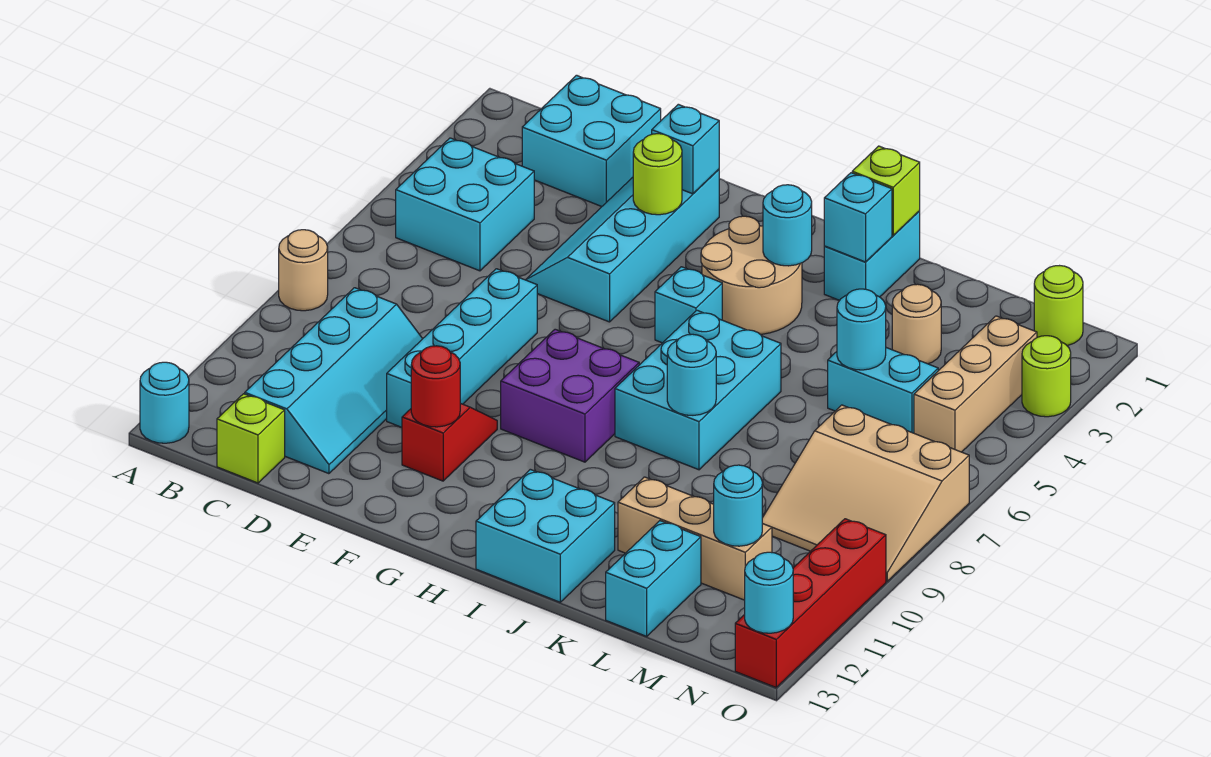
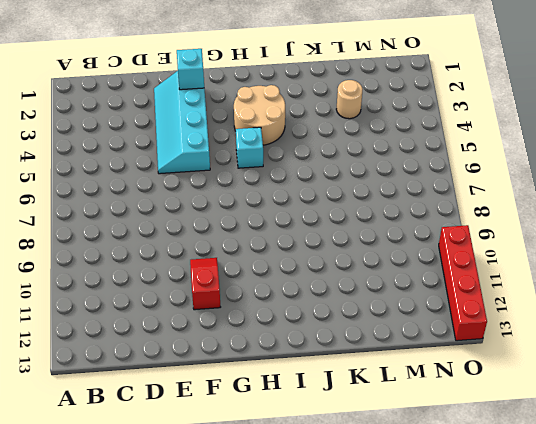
none -> tan 1x1 round brick [279,230,328,311]
none -> cyan 1x1 round brick [140,362,189,443]
none -> cyan 2x2 brick [396,138,534,271]
none -> cyan 2x2 brick [522,75,661,206]

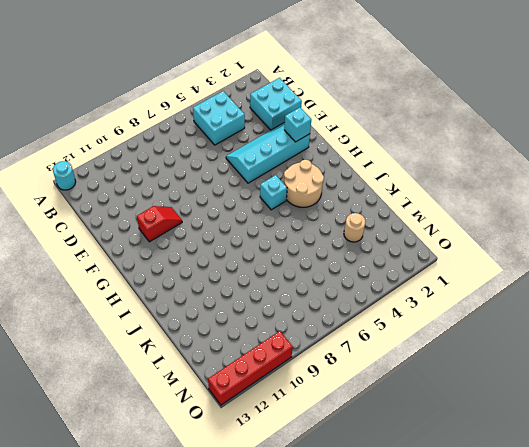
none -> tan 1x1 round brick [279,230,328,311]
none -> cyan 2x4 slope [245,288,422,474]
none -> lime 1x1 brick [217,394,285,483]
none -> cyan 1x4 brick [387,269,537,427]

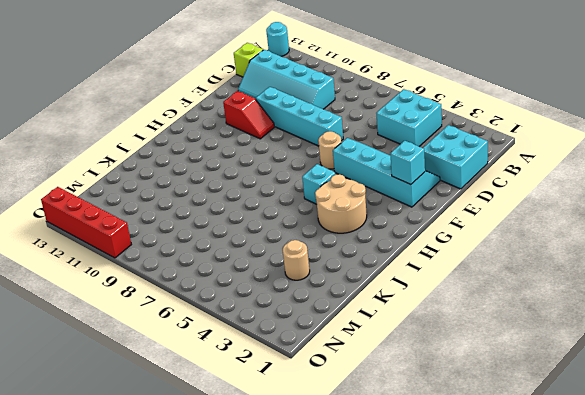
tan 1x1 round brick [318,131,342,169] -> tan 1x1 round brick moved to [279,230,328,311]
none -> purple 2x2 brick [501,329,639,462]
none -> cyan 2x3 brick [615,310,781,470]
none -> cyan 2x2 brick [476,469,615,602]
none -> cyan 1x2 brick [824,211,920,300]

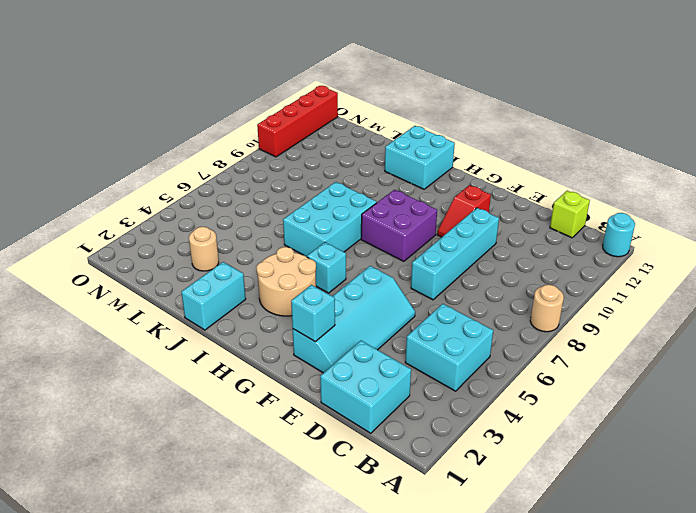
none -> cyan 2x4 slope [245,288,422,474]
none -> tan 1x3 brick [618,477,772,600]
none -> cyan 1x2 brick [828,348,938,433]
none -> cyan 1x2 brick [606,521,701,636]

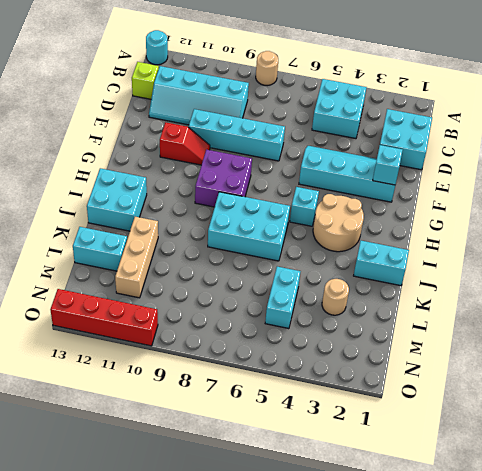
none -> tan 3x3 slope [762,405,969,581]
none -> lime 1x1 round brick [1034,266,1083,346]
none -> tan 1x3 brick [914,316,1037,452]
none -> lime 1x1 round brick [1022,336,1071,417]

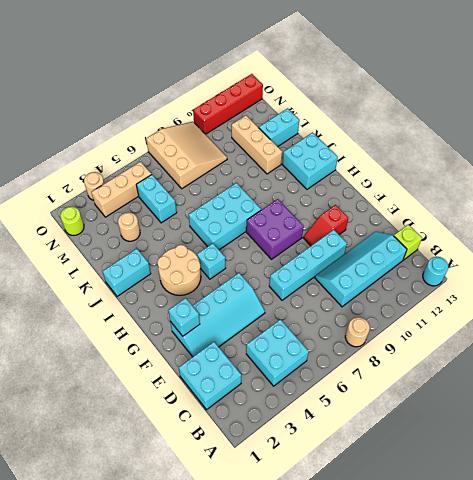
tan 1x1 round brick [84,172,104,200] -> lime 1x1 round brick [1022,336,1071,417]
none -> lime 1x1 round brick [633,134,682,215]
none -> red 1x1 round brick [411,346,460,427]
none -> cyan 1x1 round brick [763,185,812,266]
none -> lime 1x1 brick [852,146,920,235]

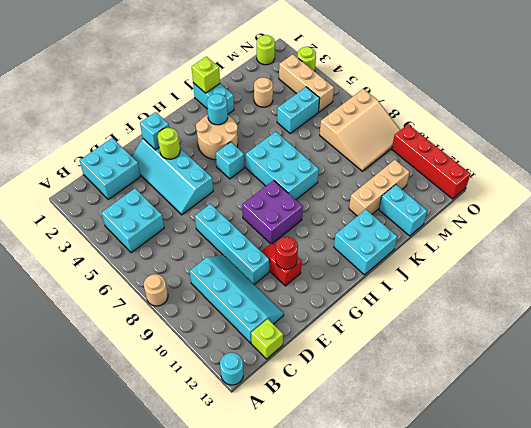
none -> cyan 1x1 brick [824,173,892,262]
none -> cyan 1x1 round brick [667,334,716,415]
none -> cyan 1x1 round brick [837,289,886,370]
none -> cyan 1x1 round brick [714,465,762,546]

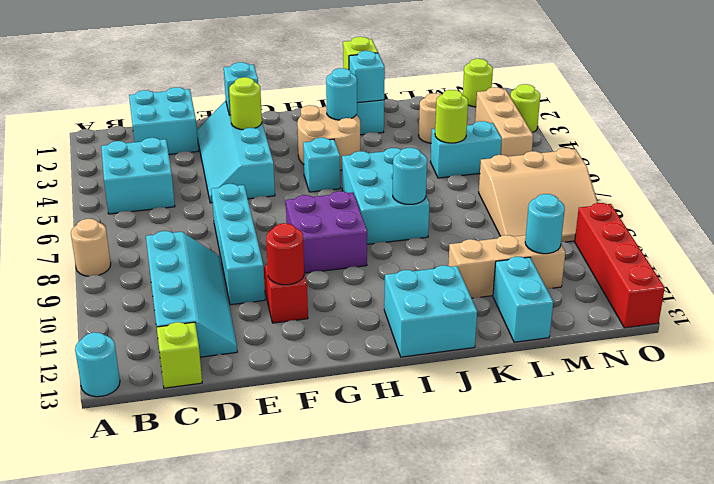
lime 1x1 round brick [435,90,468,143] -> cyan 1x1 round brick [837,289,886,370]
none -> cyan 1x1 round brick [745,552,793,633]

